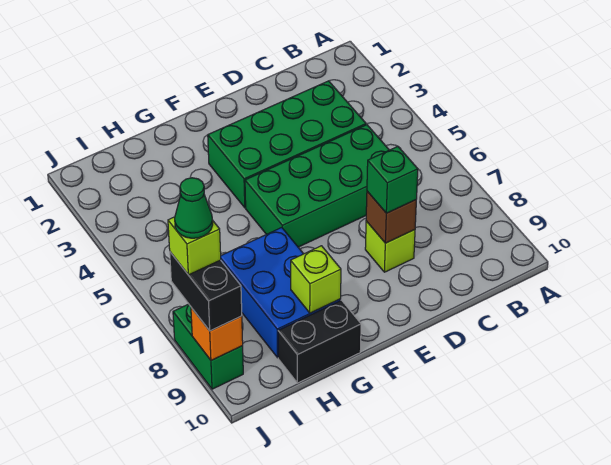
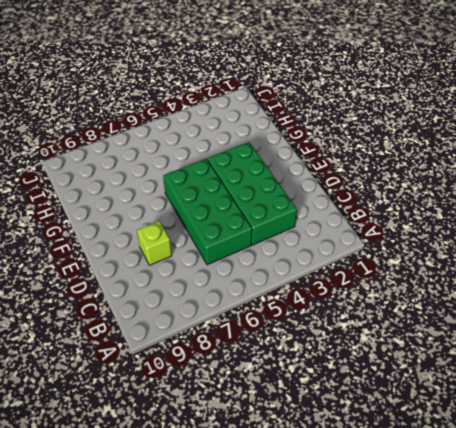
none -> blue 2x3 brick [221,228,341,358]
none -> black 1x2 brick [278,300,361,383]
none -> green 1x2 brick [173,304,243,389]

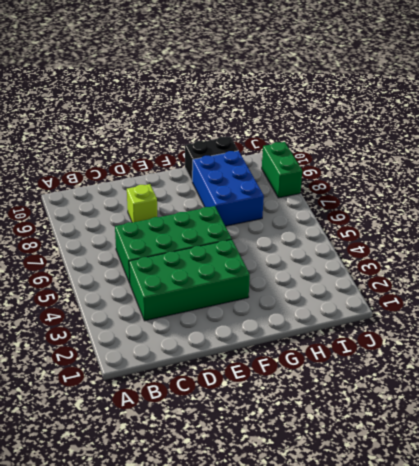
none -> brown 1x1 brick [366,191,416,243]
none -> lime 1x1 brick [291,246,341,313]
none -> orange 1x1 brick [191,308,243,360]

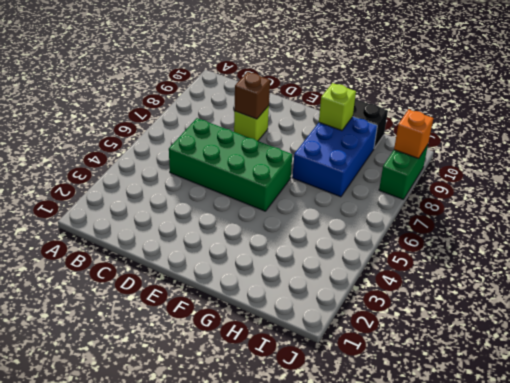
none -> green 2x4 brick [208,81,366,208]
none -> green 1x1 brick [367,146,418,213]
none -> black 1x2 brick [170,252,242,331]

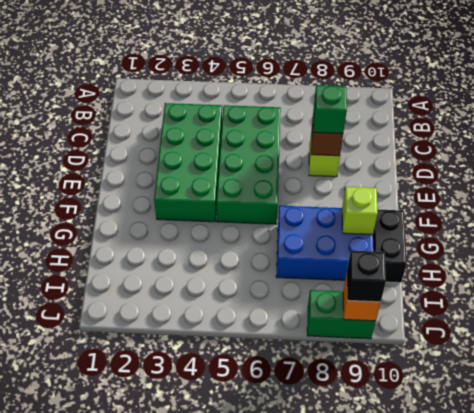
black 1x1 brick [347,251,386,302] -> black 1x2 brick [170,252,242,331]
none -> lime 1x1 brick [168,217,221,275]
none -> green 1x1 cone [175,178,213,238]

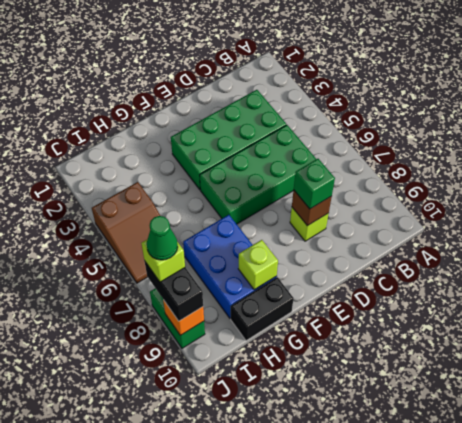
brown 2x3 slope [92,182,160,283] -> none

